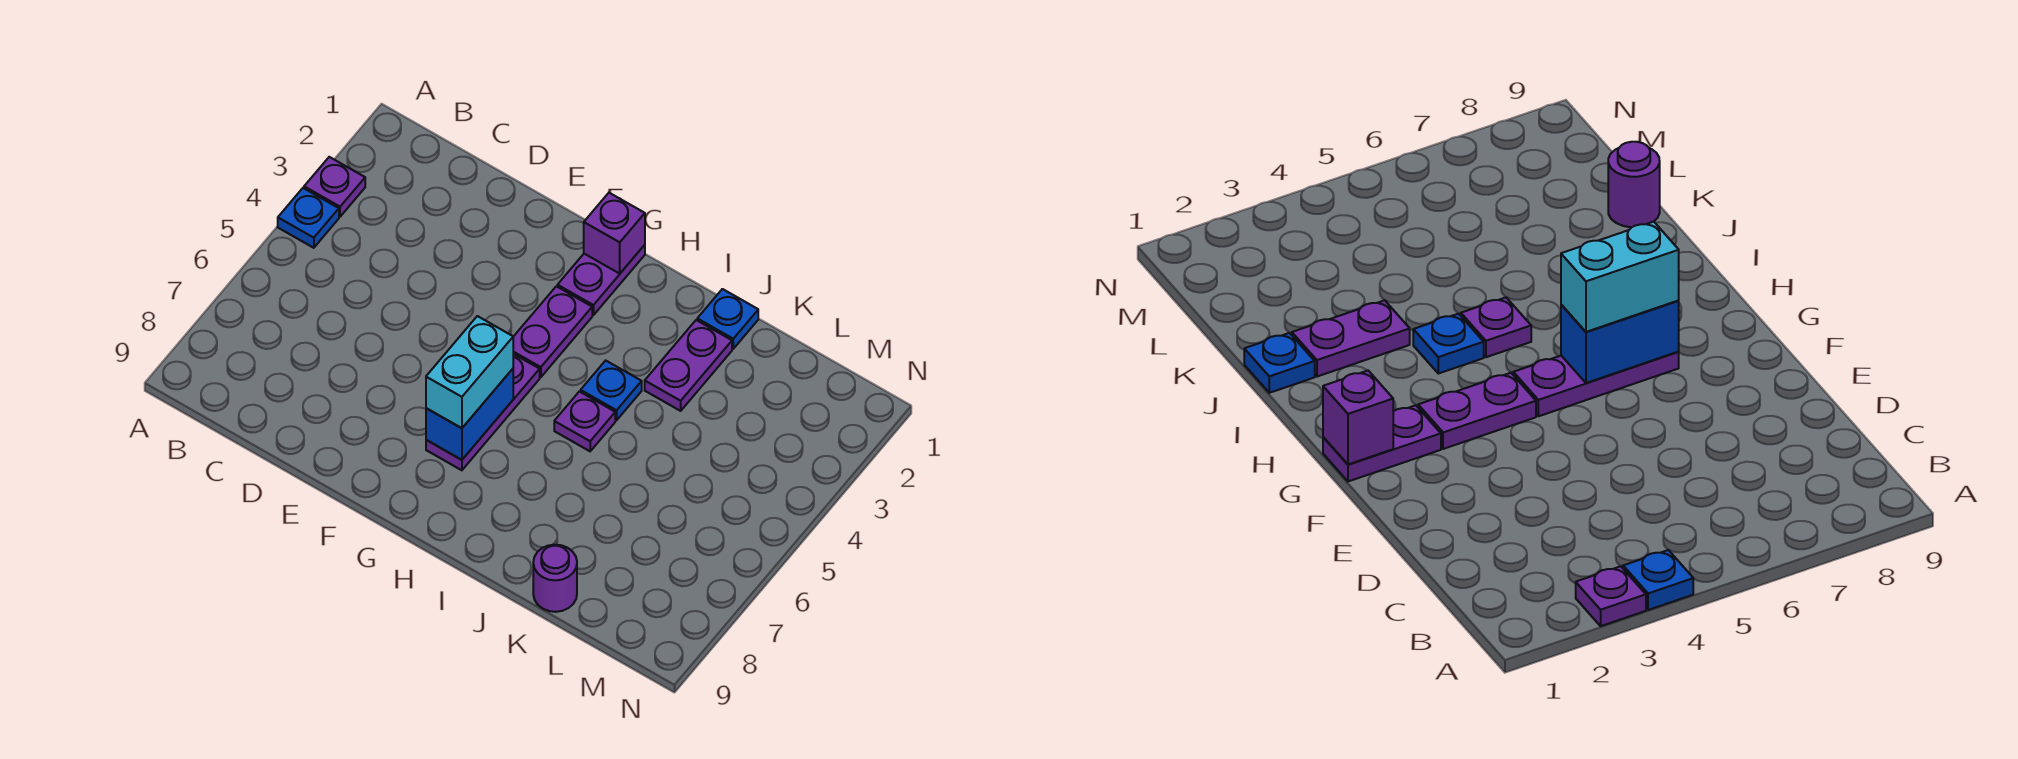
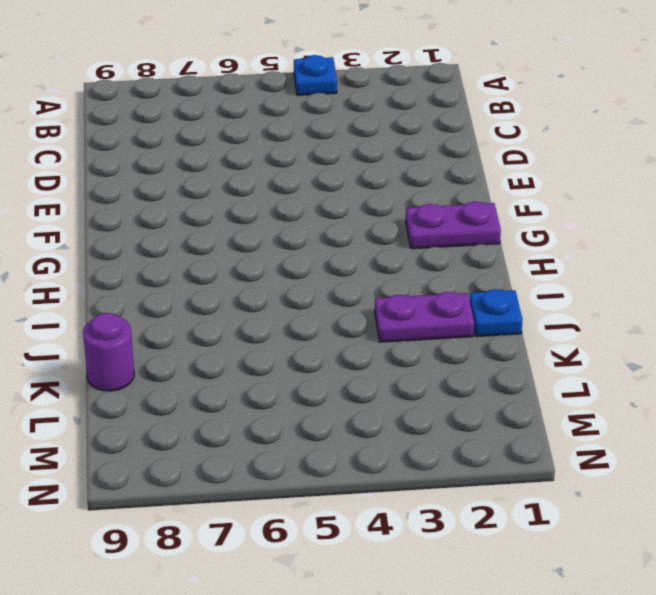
none -> purple 1x1 plate [304,157,365,217]
none -> purple 1x2 plate [513,286,592,377]
none -> purple 1x3 plate [426,354,540,470]

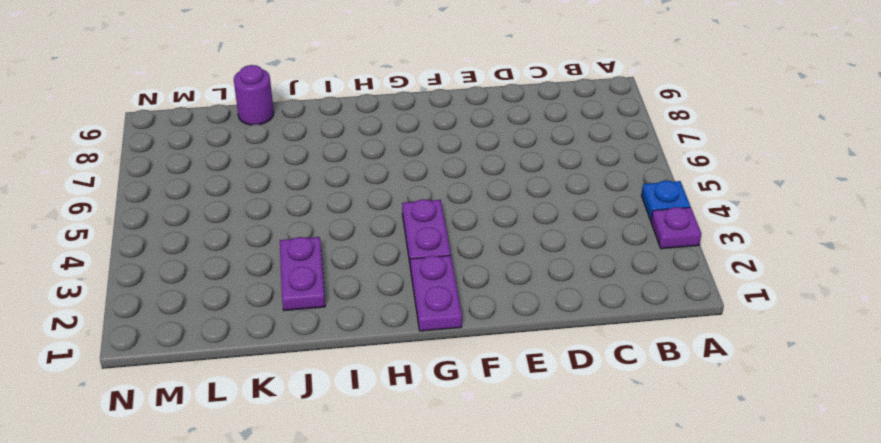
none -> purple 1x3 plate [426,354,540,470]
none -> blue 1x1 plate [581,361,642,420]
none -> purple 1x1 plate [554,391,615,451]

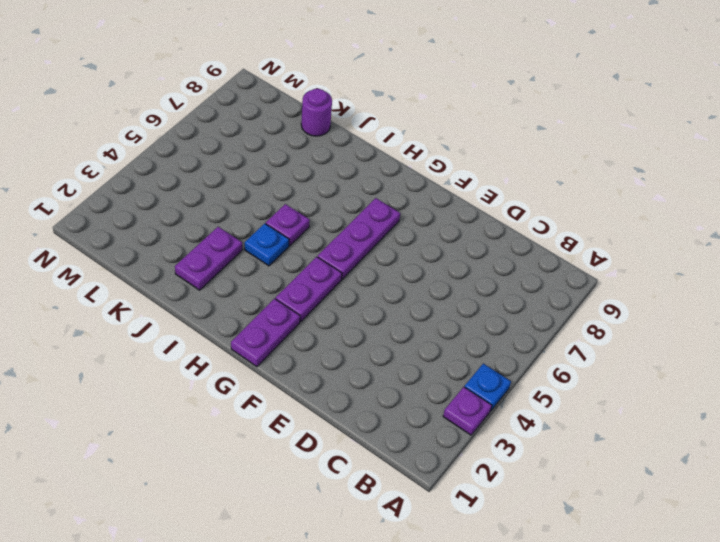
none -> blue 1x1 plate [697,289,758,349]
none -> purple 1x1 brick [584,193,645,274]
none -> blue 1x2 brick [426,369,513,460]

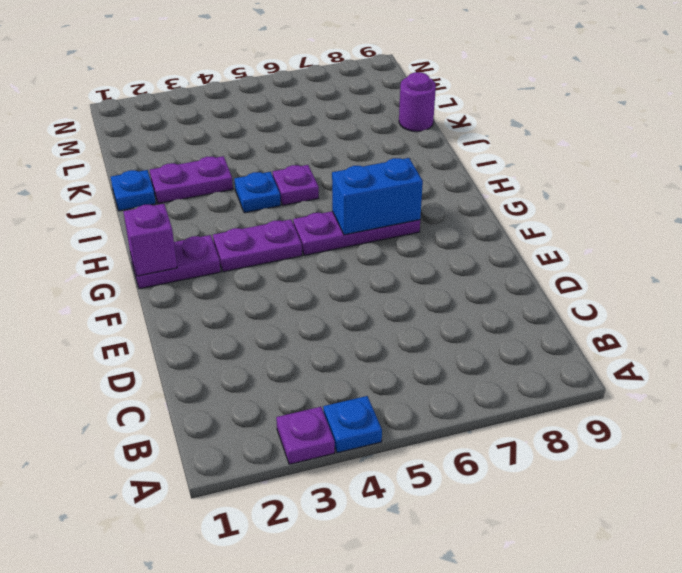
none -> cyan 1x2 brick [426,316,513,428]

